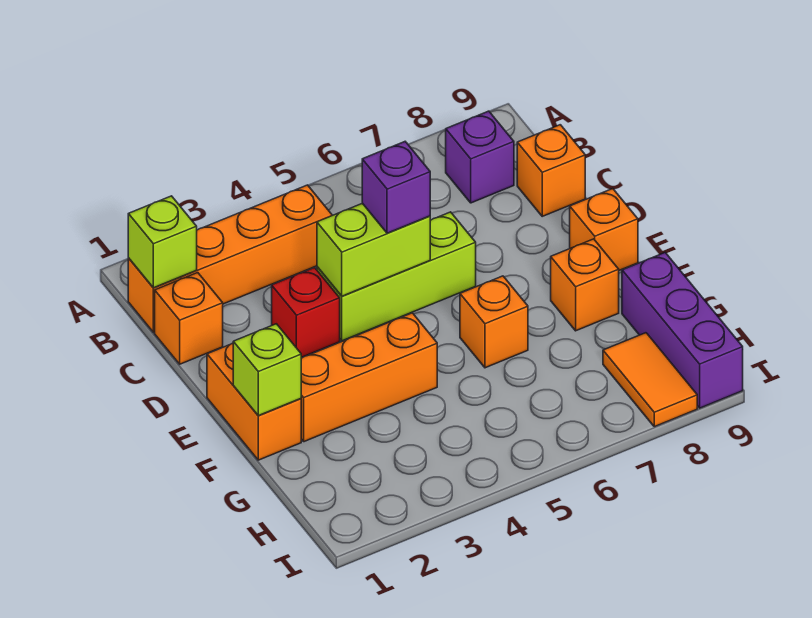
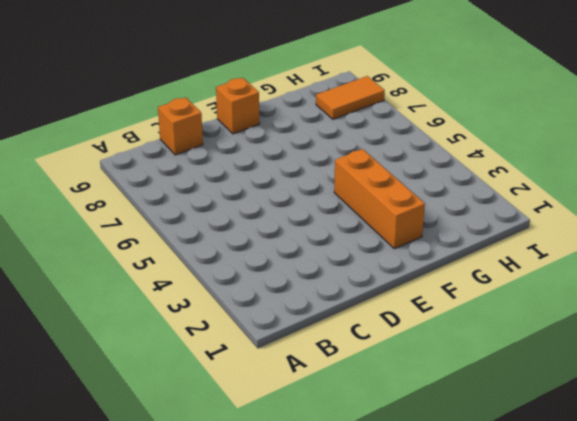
none -> orange 1x4 brick [128,185,332,332]
none -> purple 1x1 brick [446,111,514,203]
none -> orange 1x1 brick [155,273,223,364]

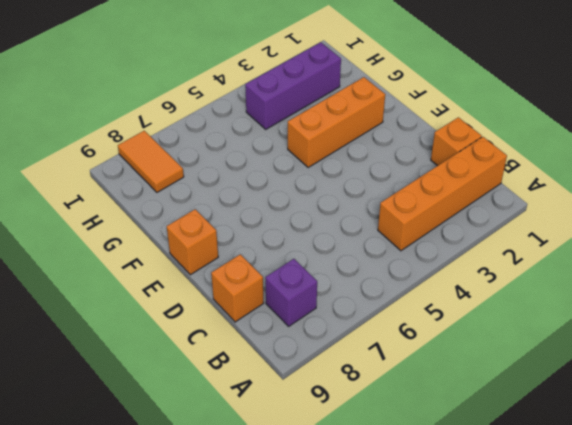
purple 1x3 brick [245,42,341,129] -> purple 1x3 brick turned to [622,253,743,408]
none -> red 1x1 brick [272,268,340,357]
none -> lime 1x3 brick [317,212,476,341]
none -> orange 1x2 brick [207,343,301,460]

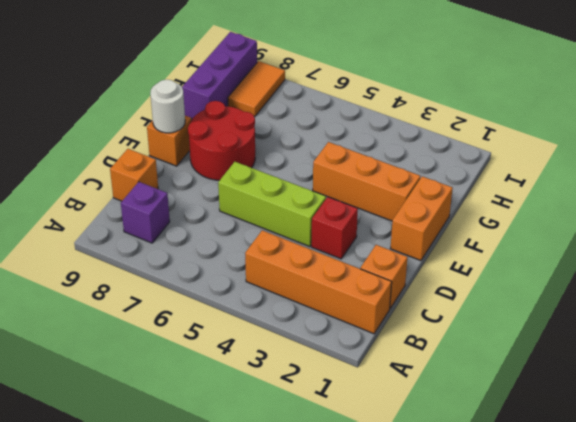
red 2x2 round brick [188,101,255,180] -> orange 1x1 brick [551,239,619,331]
white 1x1 round brick [150,80,185,133] -> none
none -> orange 1x1 brick [460,276,528,368]
none -> lime 1x1 brick [128,196,197,288]
none -> lime 1x2 brick [317,203,430,296]

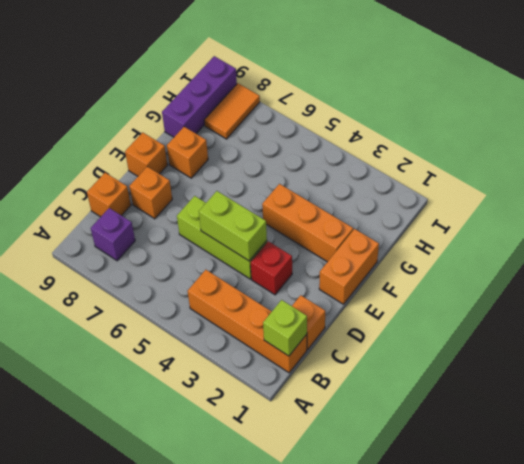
orange 1x1 brick [129,167,172,219] -> orange 1x1 brick moved to [460,276,528,368]
none -> lime 1x1 brick [233,324,301,416]
none -> purple 1x1 brick [362,142,430,233]

